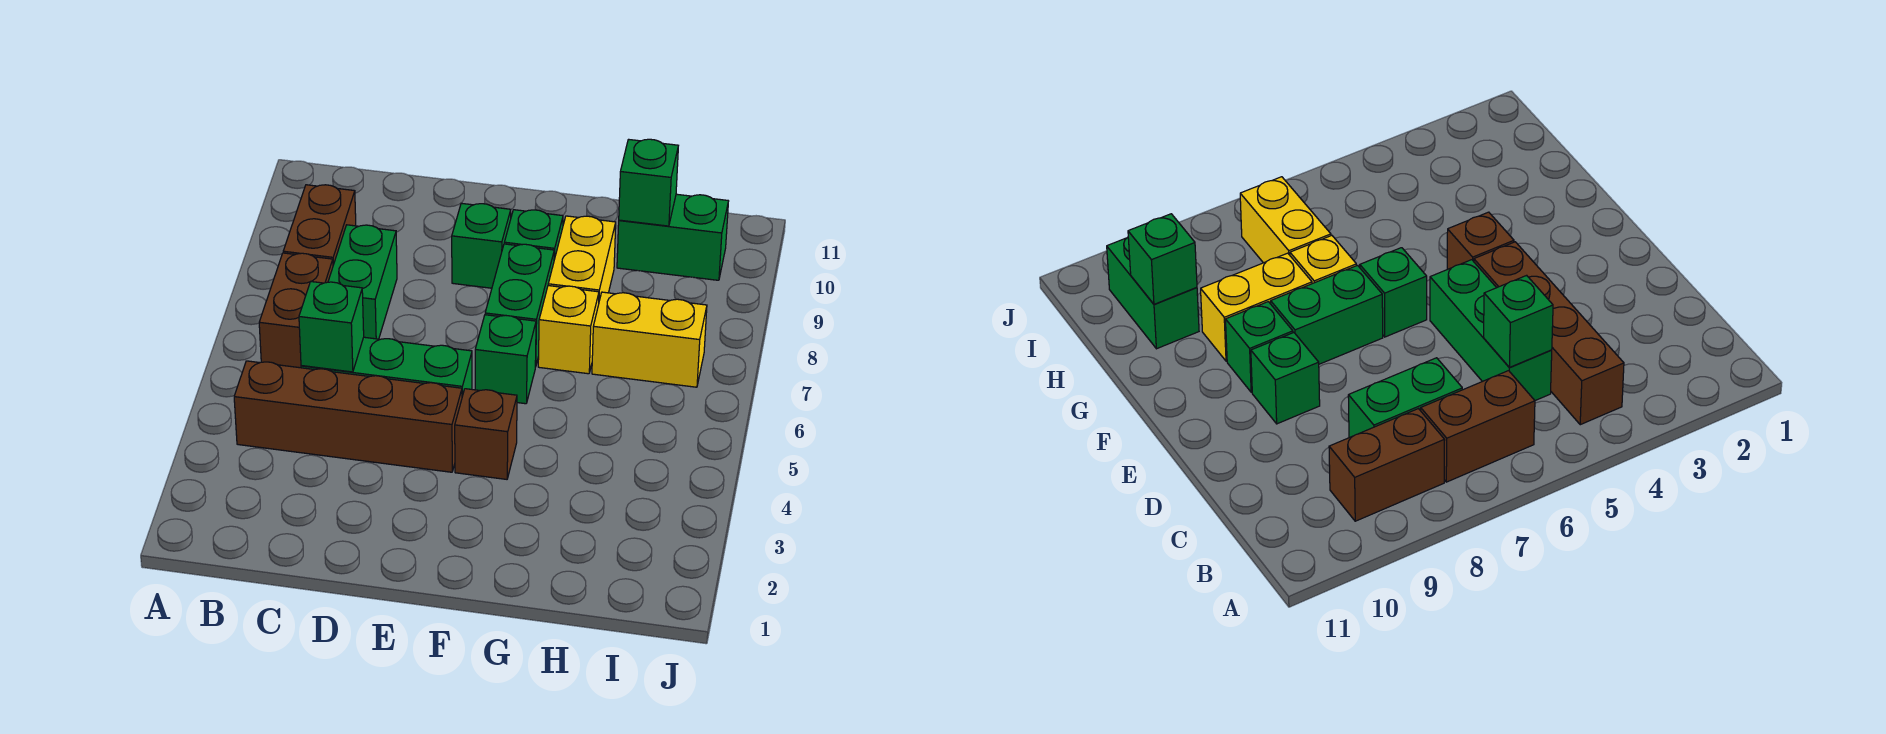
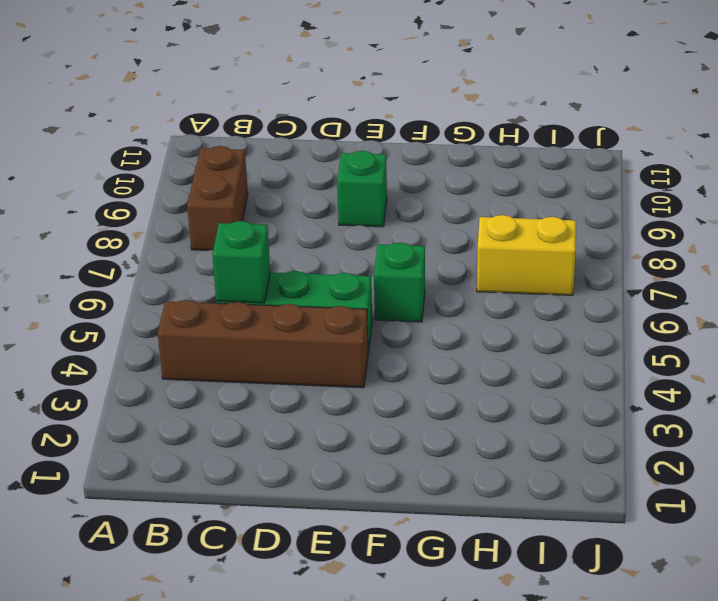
none -> brown 1x2 brick [259,253,333,368]
none -> green 1x2 brick [328,225,397,339]
none -> brown 1x1 brick [455,389,517,479]

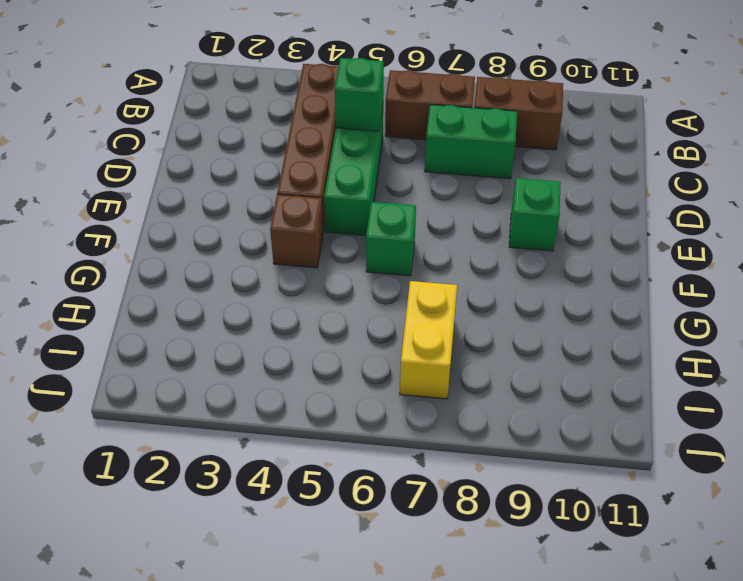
none -> green 1x2 brick [485,244,554,367]
none -> green 1x1 brick [504,210,563,260]
none -> yellow 1x1 brick [538,286,599,374]

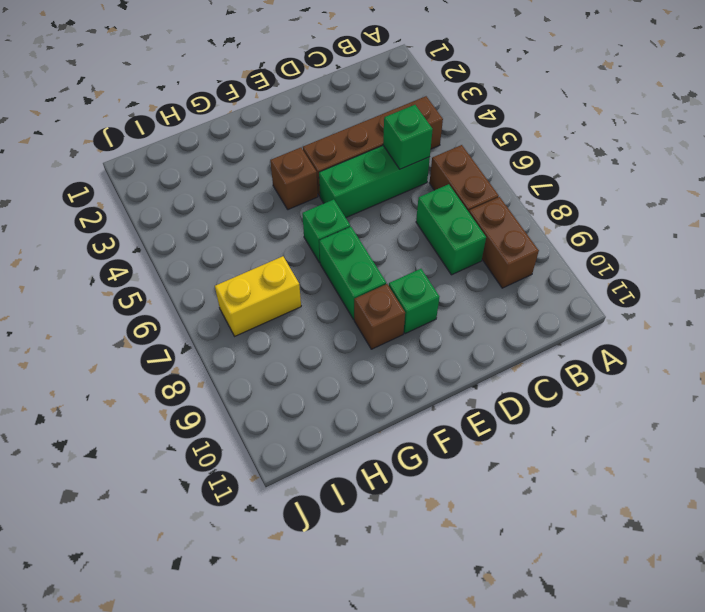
brown 1x1 brick [354,284,405,349] -> green 1x1 brick [504,210,563,260]
none -> yellow 1x1 brick [538,286,599,374]
none -> yellow 1x2 brick [548,216,616,301]
none -> green 1x2 brick [617,194,728,280]

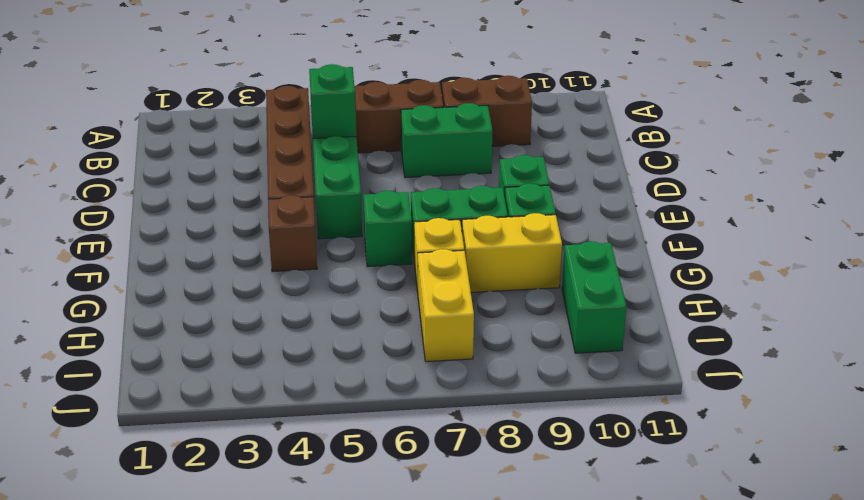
none -> green 1x1 brick [619,139,678,226]

